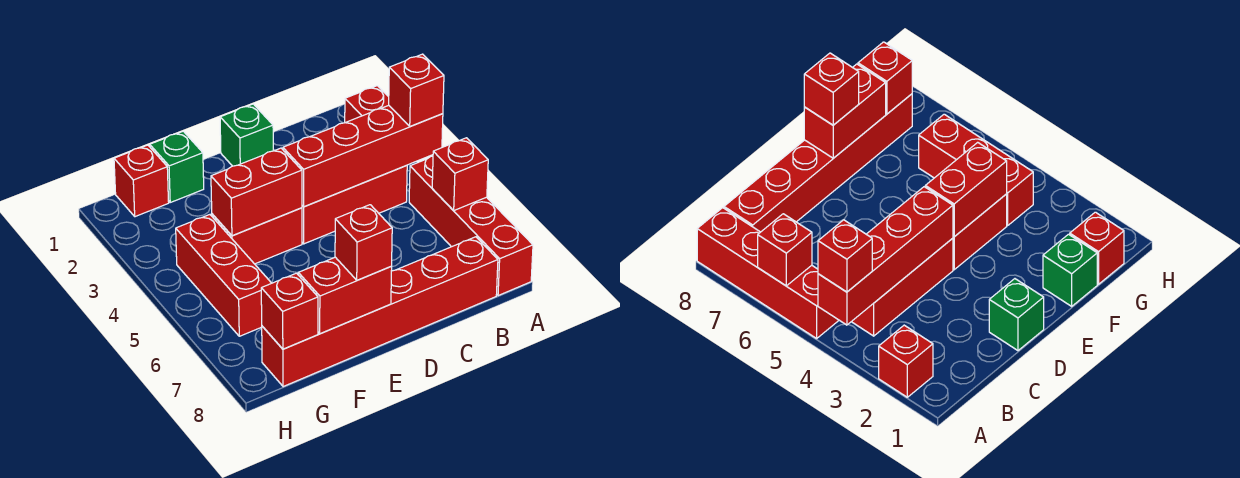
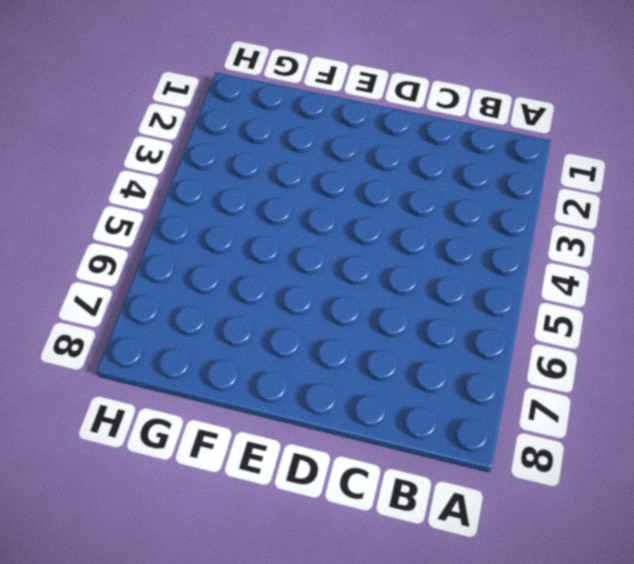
none -> red 1x1 brick [345,86,389,123]
none -> red 1x4 brick [409,156,533,296]
none -> red 1x3 brick [302,165,407,244]

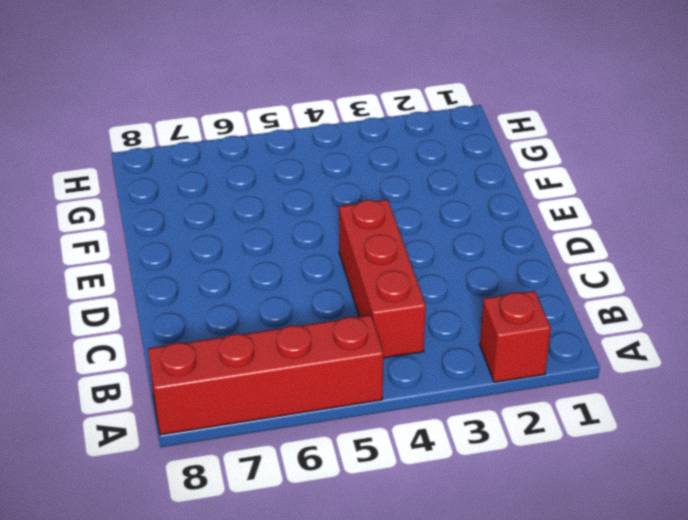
none -> red 1x6 brick [262,237,498,387]
none -> green 1x1 brick [220,104,273,166]
none -> red 1x2 brick [212,208,302,264]

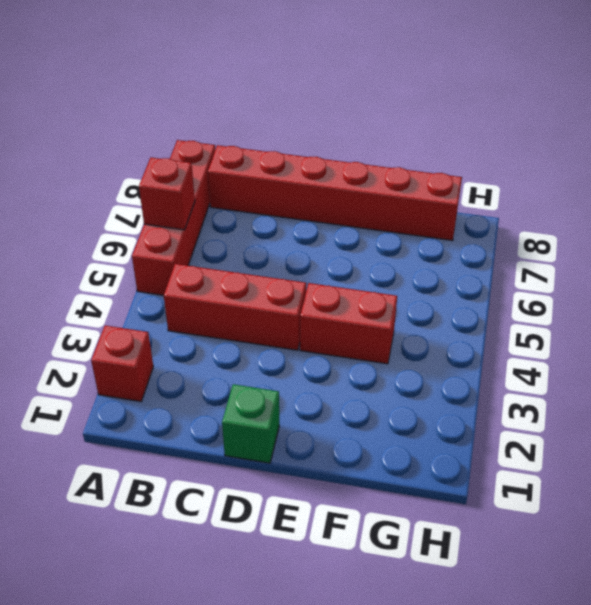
none -> green 1x1 brick [150,131,204,202]
none -> red 1x1 brick [114,145,169,217]
none -> red 1x3 brick [176,215,271,336]

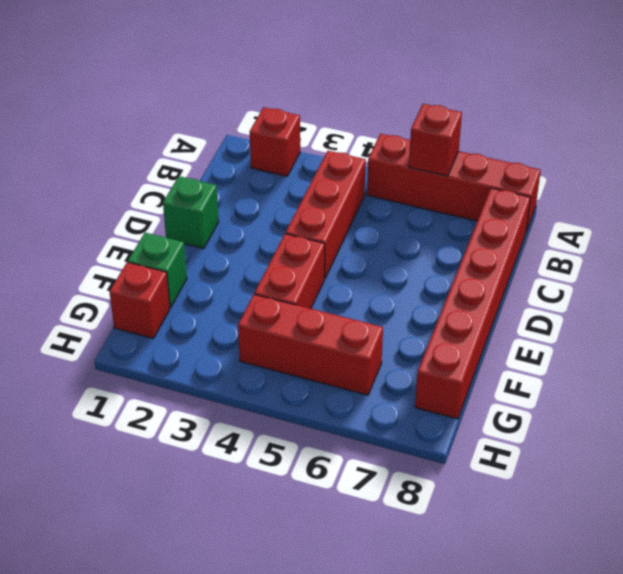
none -> red 1x4 brick [283,105,443,207]
none -> red 1x2 brick [211,148,302,236]
none -> red 1x2 brick [298,257,392,334]

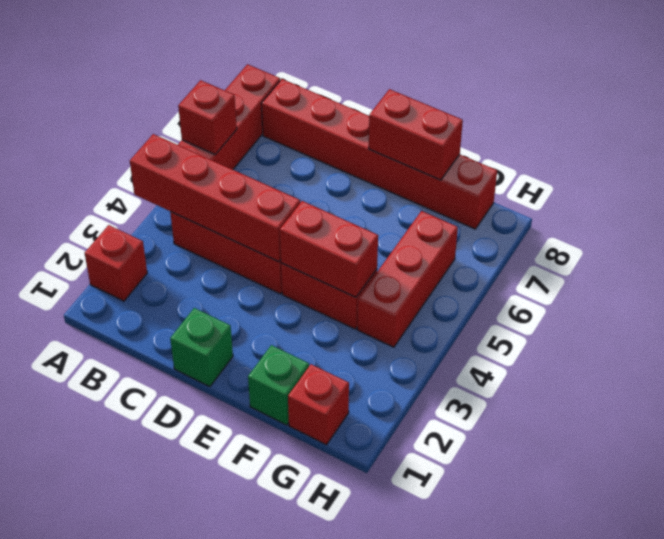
none -> red 1x1 brick [261,273,318,349]
none -> red 1x1 brick [389,54,444,126]
none -> red 1x1 brick [335,205,392,280]

